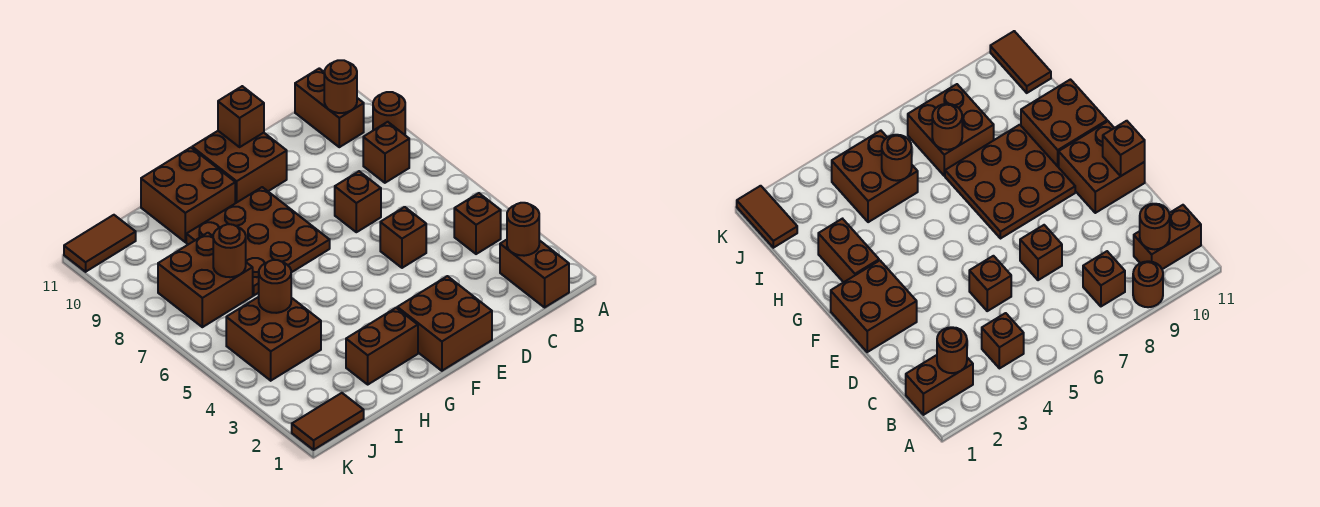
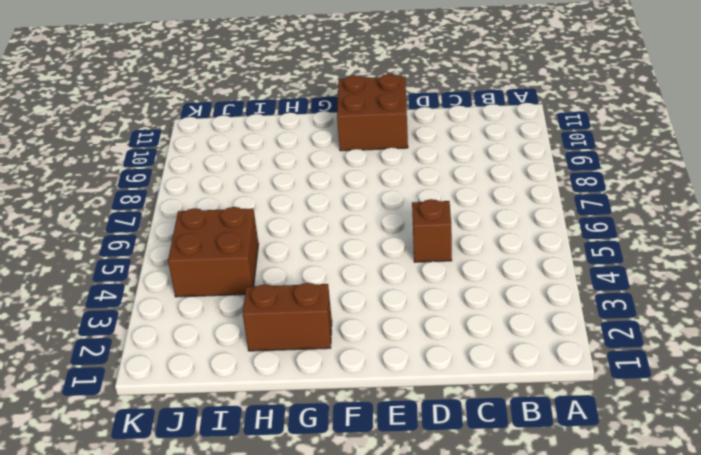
none -> brown 1x1 round brick [373,92,405,135]
none -> brown 1x2 brick [500,240,569,307]
none -> brown 1x1 brick [454,193,501,254]

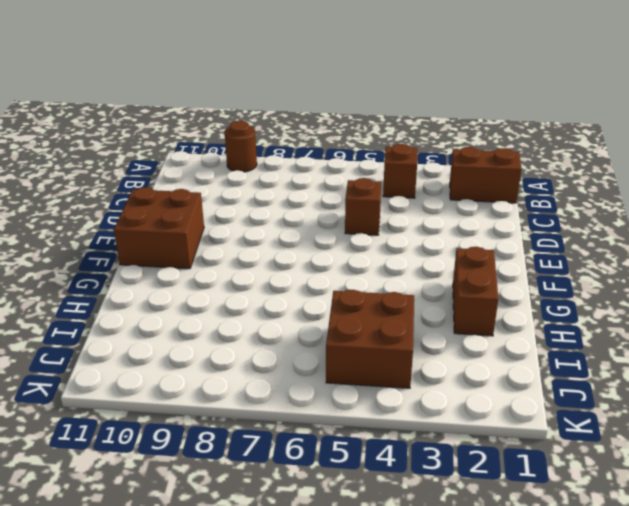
none -> brown 1x1 brick [363,122,409,183]
none -> brown 1x2 brick [295,68,364,147]
none -> brown 1x1 brick [335,171,381,232]

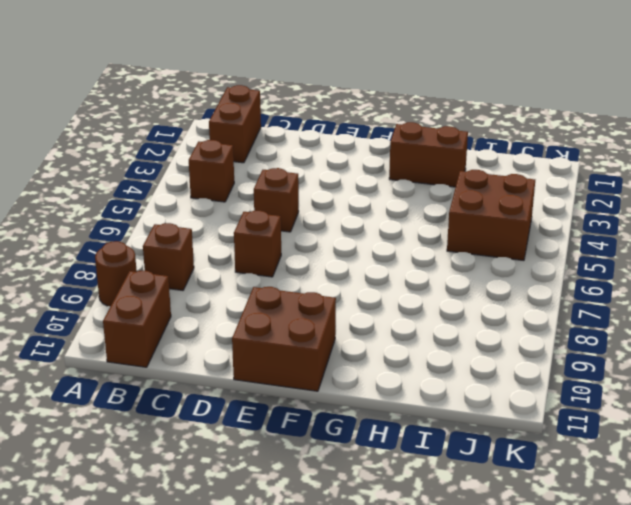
none -> brown 2x2 brick [397,276,492,371]
none -> brown 3x3 plate [186,187,330,295]
none -> brown 2x2 brick [141,148,235,242]

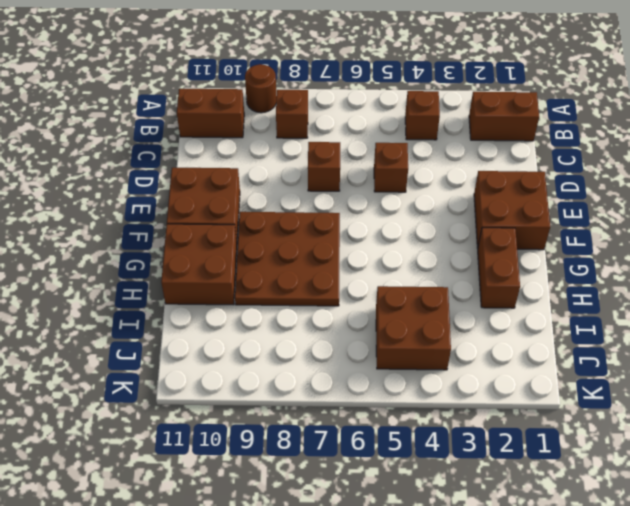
none -> brown 2x2 brick [158,233,253,327]
none -> brown 1x2 tile [292,393,364,450]
none -> brown 1x2 tile [64,215,136,272]

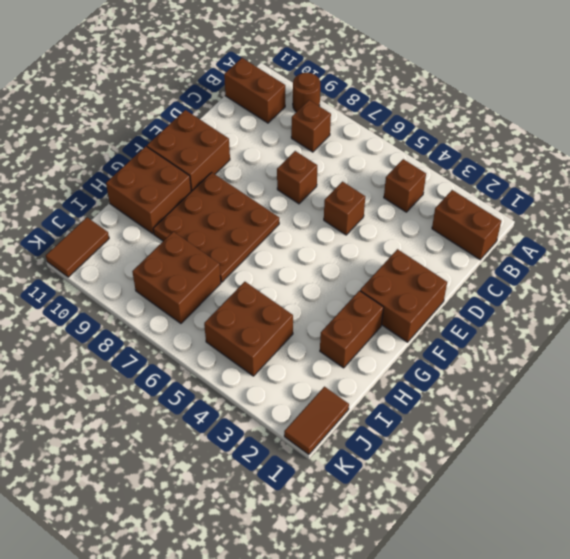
none -> brown 1x1 round brick [507,203,539,256]
none -> brown 1x1 round brick [324,60,357,113]
none -> brown 1x1 brick [218,86,264,147]

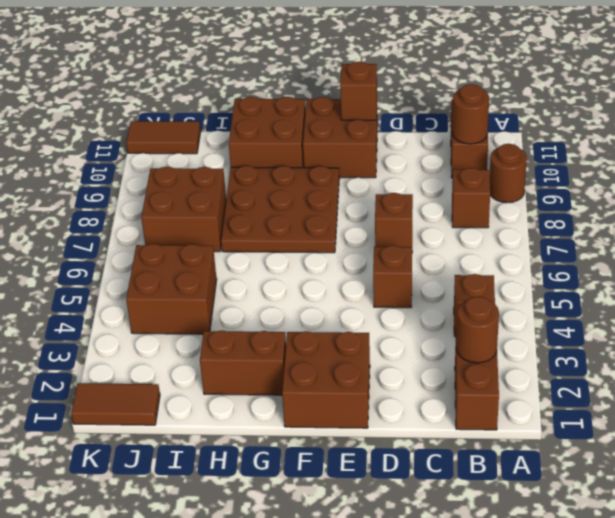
none -> brown 1x1 round brick [259,260,291,313]
none -> brown 1x1 round brick [213,224,246,277]

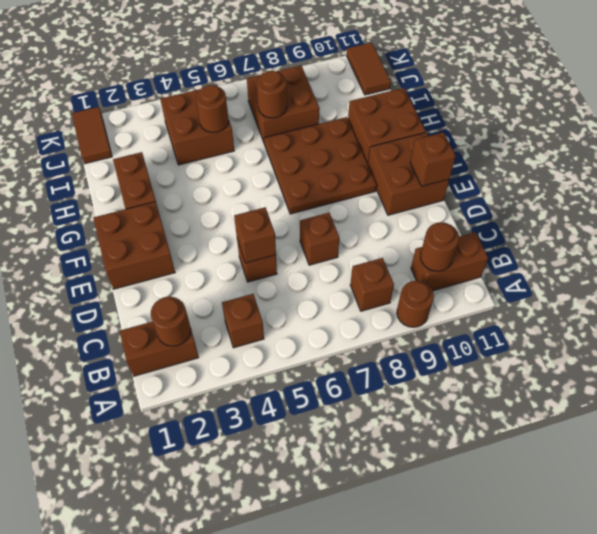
brown 1x1 brick [234,207,276,263] -> none

